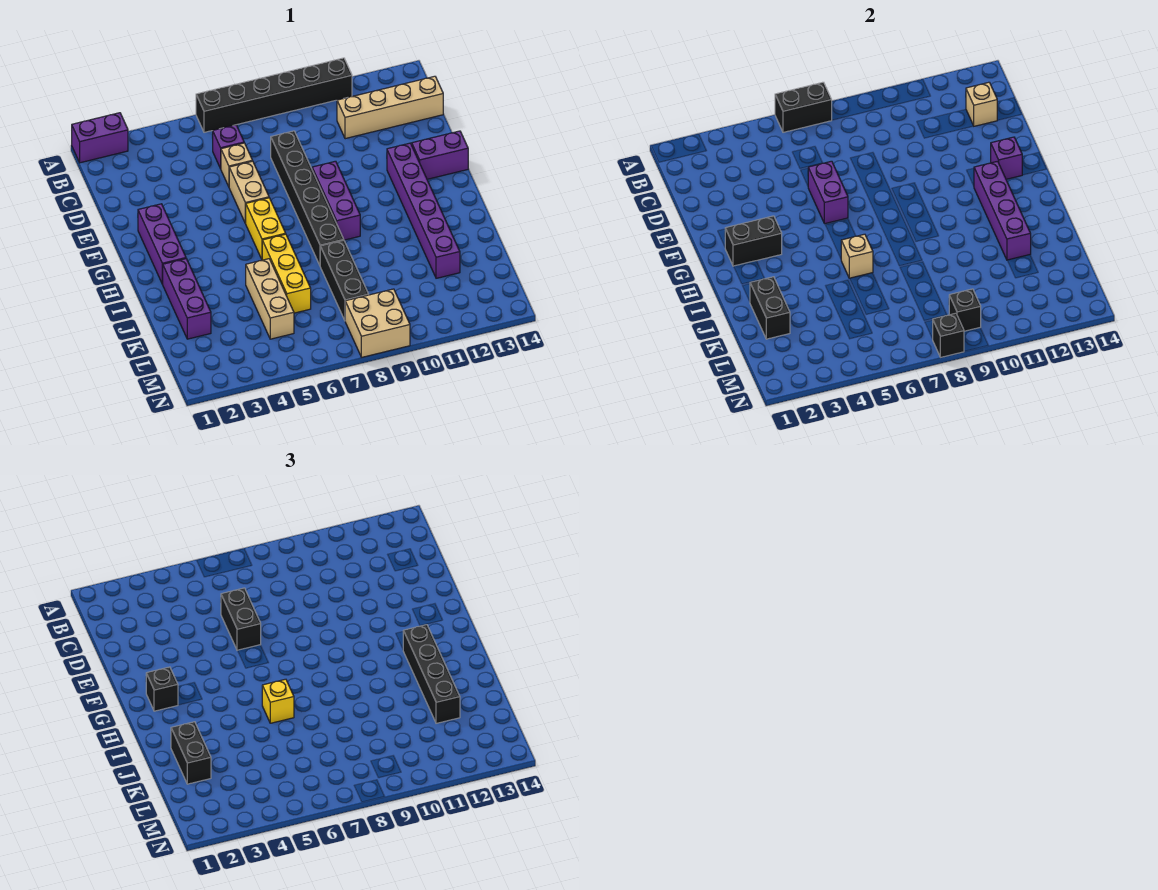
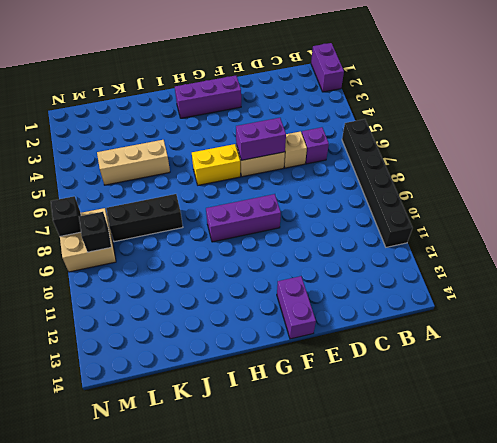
none -> tan 1x4 brick [337,76,443,139]
none -> black 1x6 brick [271,131,344,265]
none -> purple 1x6 brick [387,143,460,278]
none -> purple 1x3 brick [163,259,211,339]

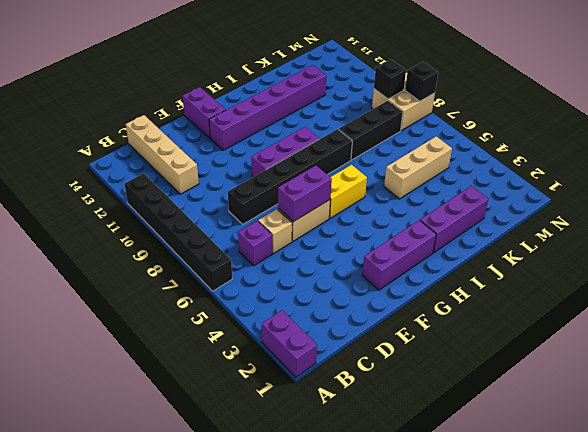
none -> yellow 1x3 brick [262,234,311,313]
none -> black 1x2 brick [775,82,832,132]
none -> tan 1x1 brick [966,82,997,126]
none -> purple 1x1 brick [991,137,1022,179]

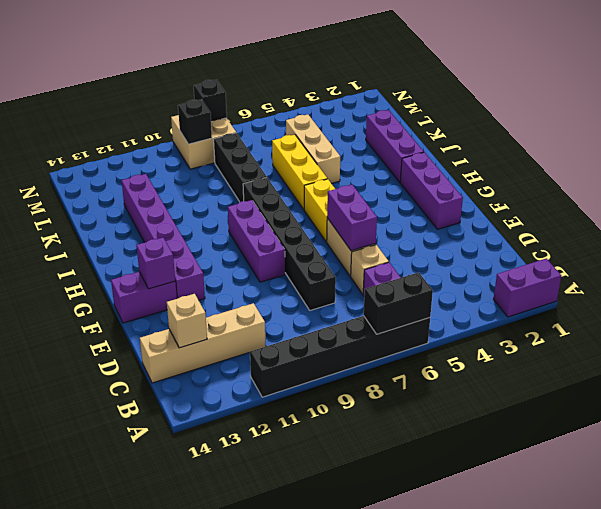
none -> black 1x2 brick [725,216,782,266]
none -> purple 1x4 brick [974,161,1031,260]
none -> tan 1x1 brick [841,234,873,278]
none -> black 1x2 brick [750,277,790,339]

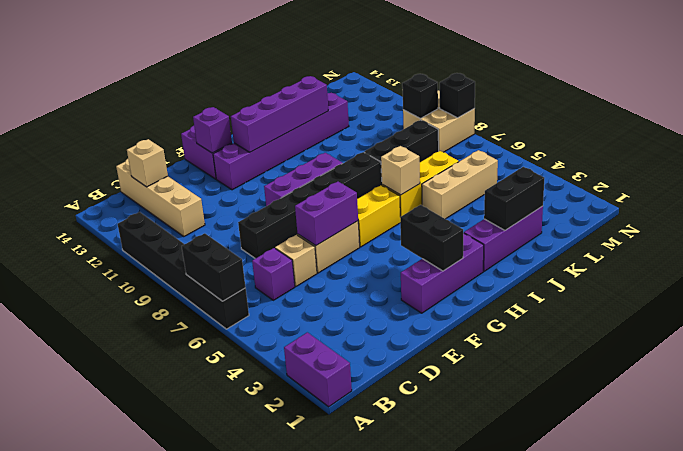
none -> black 1x2 brick [221,588,261,651]
none -> black 1x1 brick [146,667,178,711]
none -> black 1x4 brick [403,625,460,723]
none -> yellow 1x1 brick [262,679,294,723]

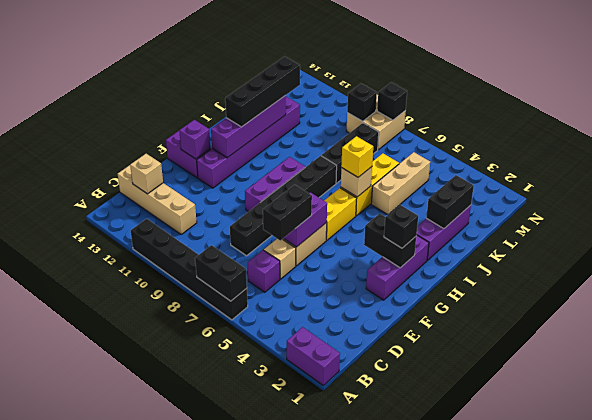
none -> black 1x2 brick [171,722,211,784]

